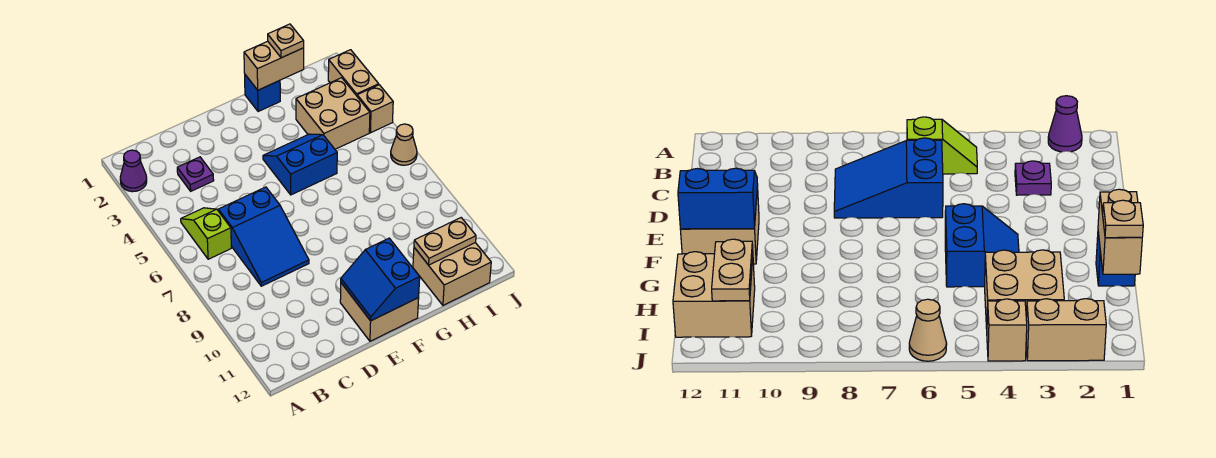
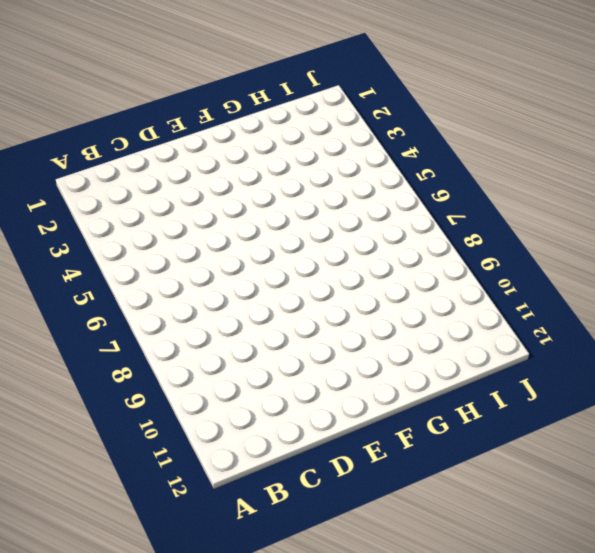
none -> purple 1x1 cone [120,150,147,192]
none -> lime 1x2 slope [181,208,231,259]
none -> purple 1x1 plate [177,157,214,191]

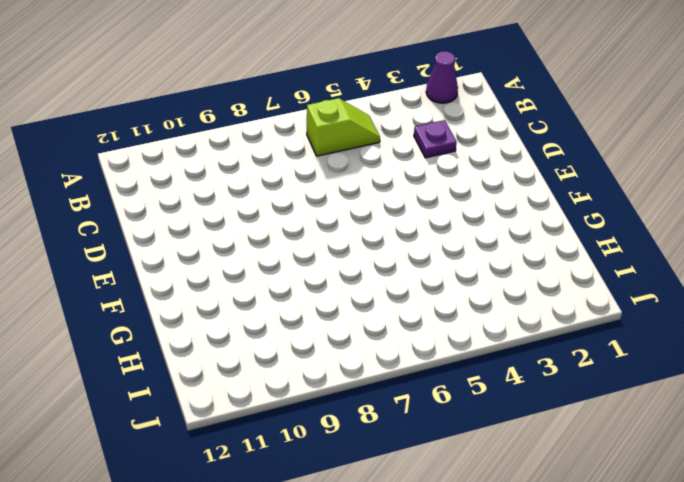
none -> blue 2x3 slope [218,187,309,286]
none -> tan 2x2 brick [340,283,419,341]
none -> blue 2x2 slope [263,134,337,195]

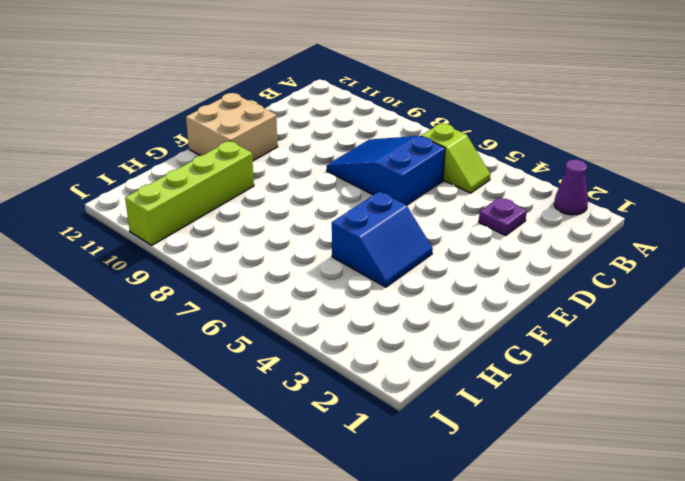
lime 1x4 brick [125,141,254,245] -> none
none -> blue 1x1 brick [245,75,280,112]
none -> tan 2x2 brick [296,78,370,149]
none -> tan 2x2 brick [413,243,491,305]

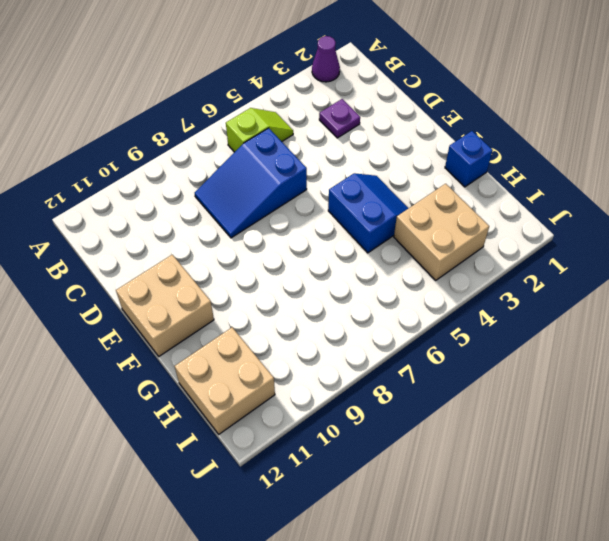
none -> tan 1x2 brick [328,50,379,96]
none -> tan 1x1 brick [357,85,393,133]
none -> tan 1x1 cone [391,124,417,165]

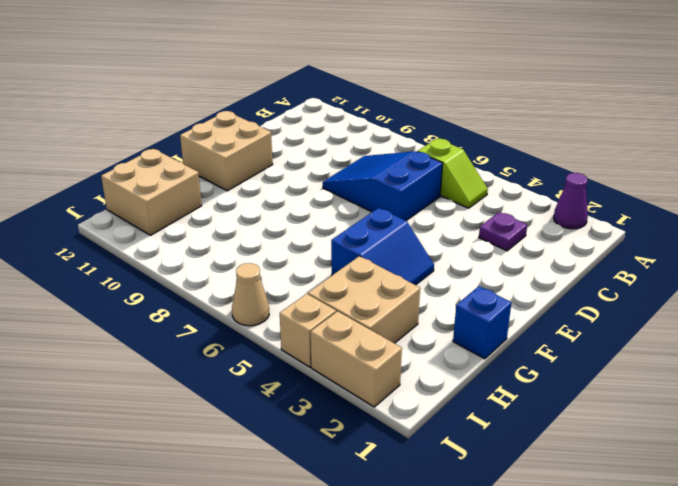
none -> blue 2x2 slope [341,238,420,321]
none -> tan 1x2 brick [244,41,304,90]
none -> tan 1x2 plate [414,218,476,265]

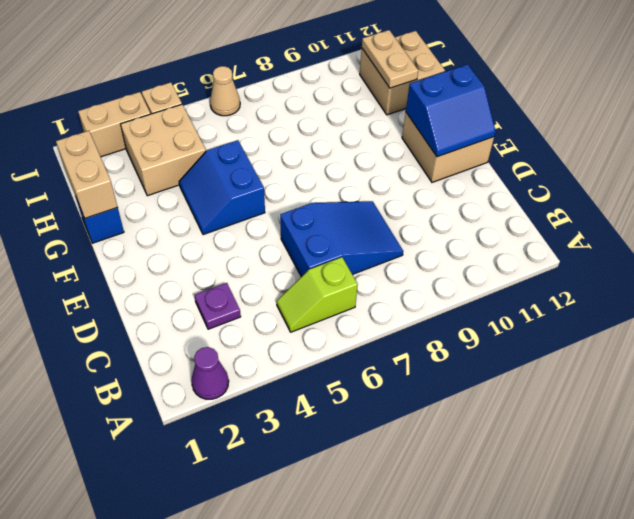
none -> tan 1x1 plate [268,24,304,58]

